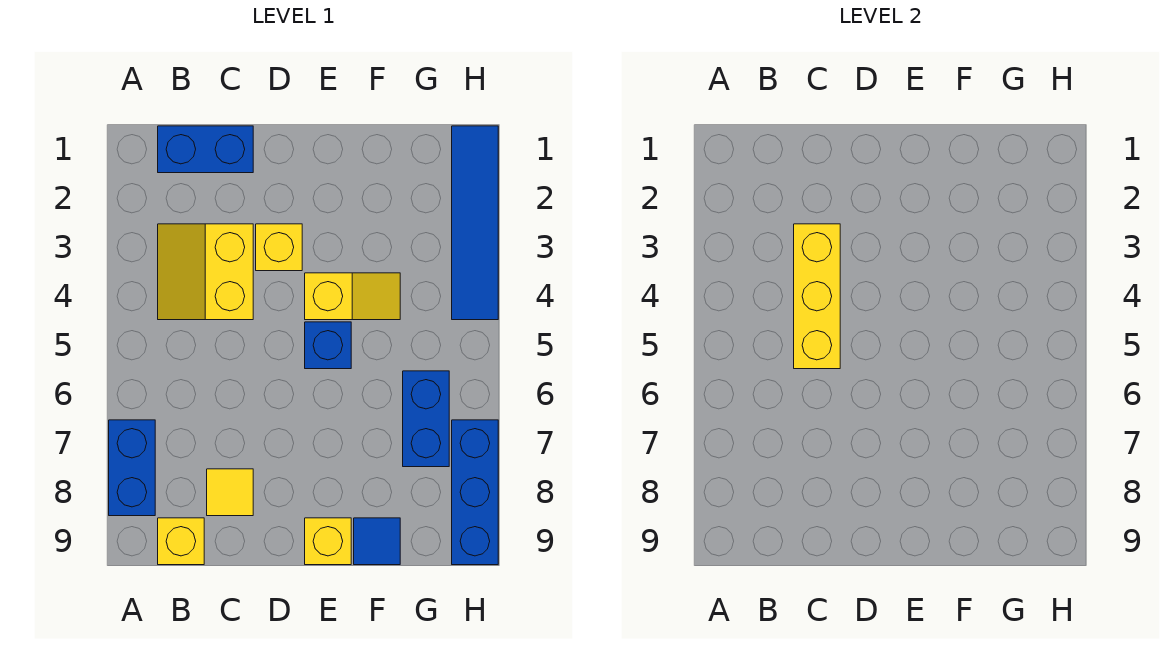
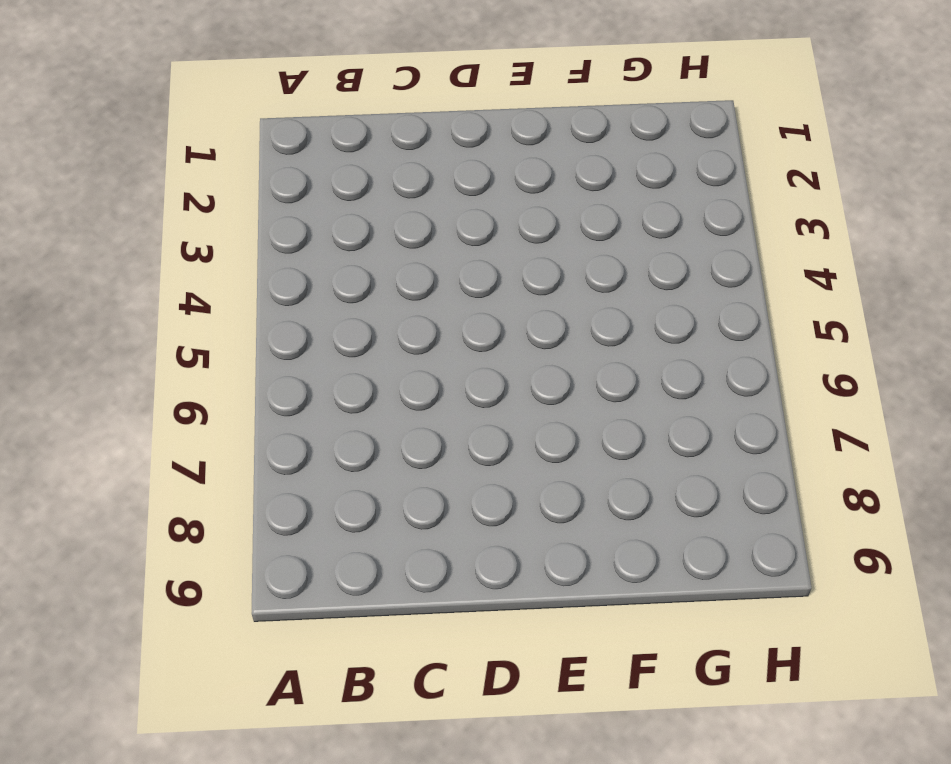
none -> blue 1x2 brick [109,420,155,516]
none -> blue 1x2 brick [158,126,253,173]
none -> yellow 2x2 slope [158,224,253,320]

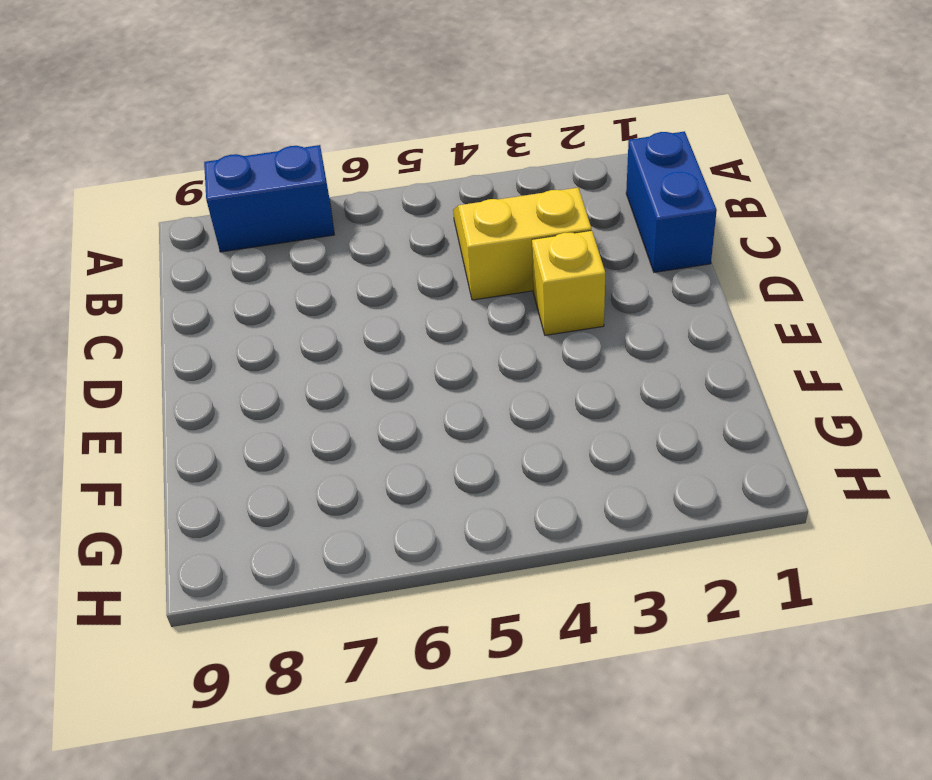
none -> yellow 1x1 brick [158,518,204,565]
none -> yellow 1x1 tile [207,469,253,516]
none -> yellow 1x2 slope [305,273,400,320]

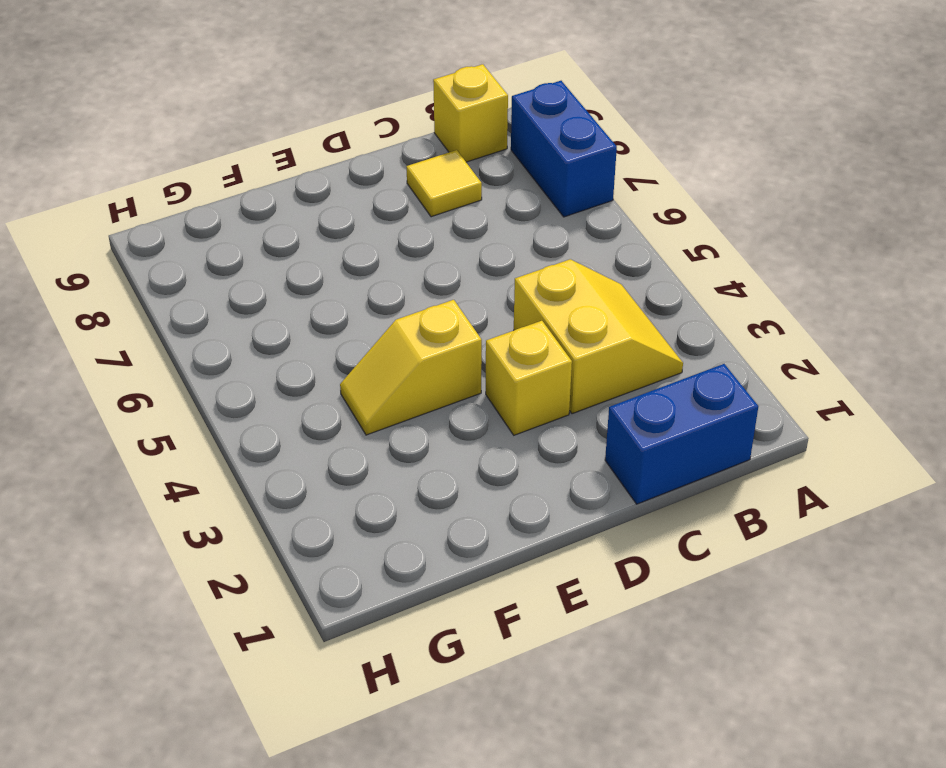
none -> blue 1x1 brick [305,322,351,369]
none -> yellow 1x1 brick [305,518,351,565]
none -> blue 1x1 tile [354,518,400,565]

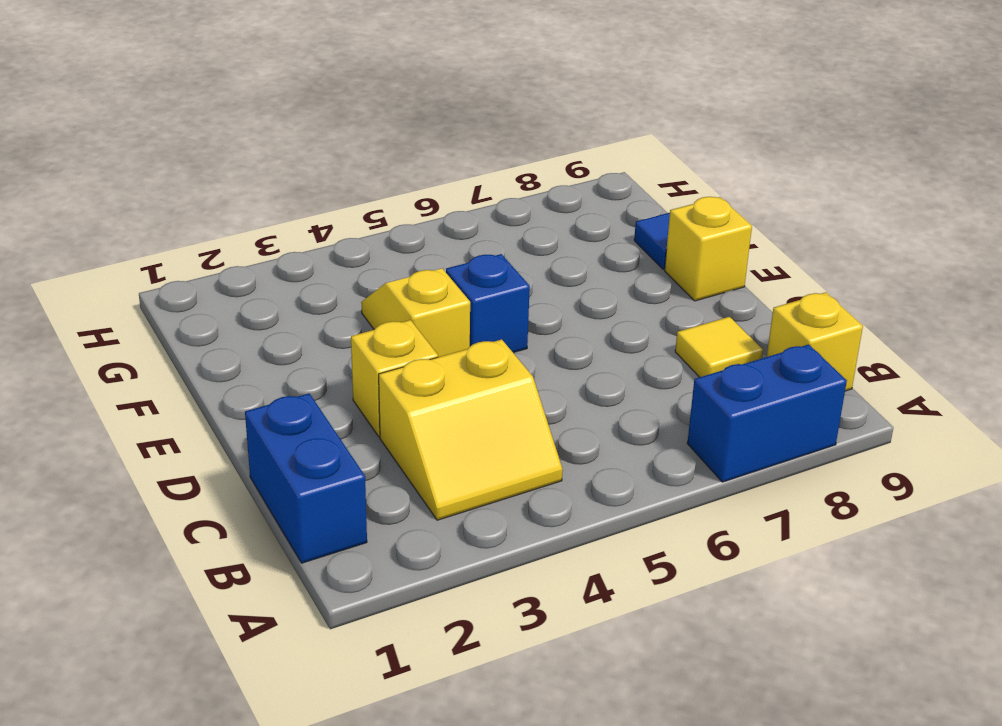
none -> blue 1x2 brick [403,371,449,467]
none -> blue 1x4 tile [452,126,498,320]
none -> blue 1x3 brick [452,420,498,565]

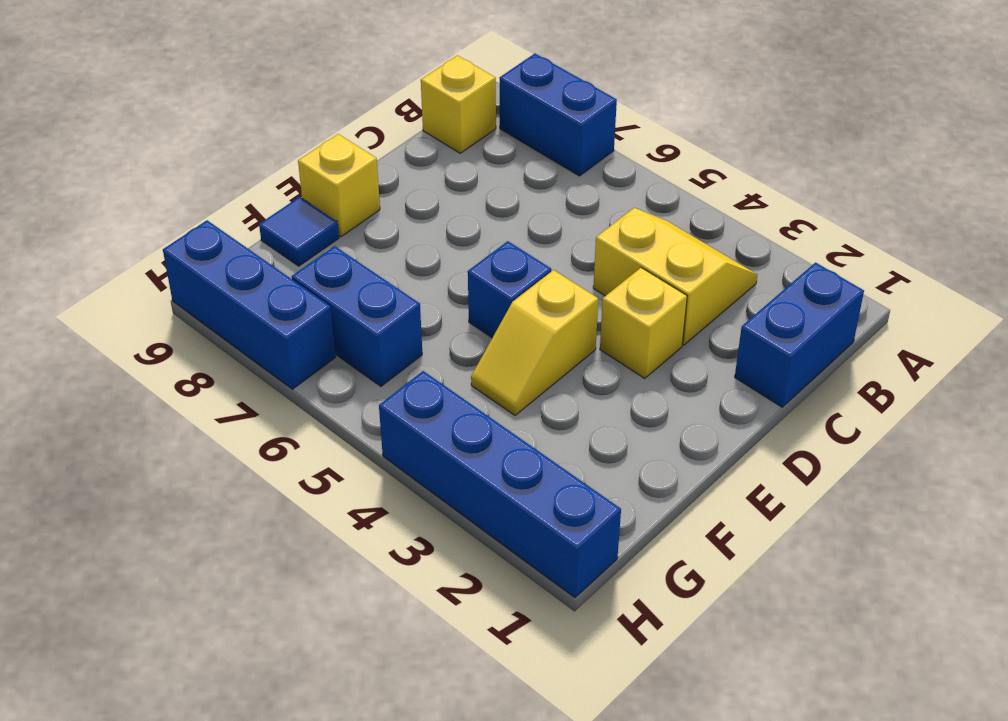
blue 1x4 brick [379,371,621,597] -> blue 1x4 tile [452,126,498,320]
none -> yellow 1x1 tile [207,469,253,516]
none -> yellow 1x3 brick [794,224,840,369]

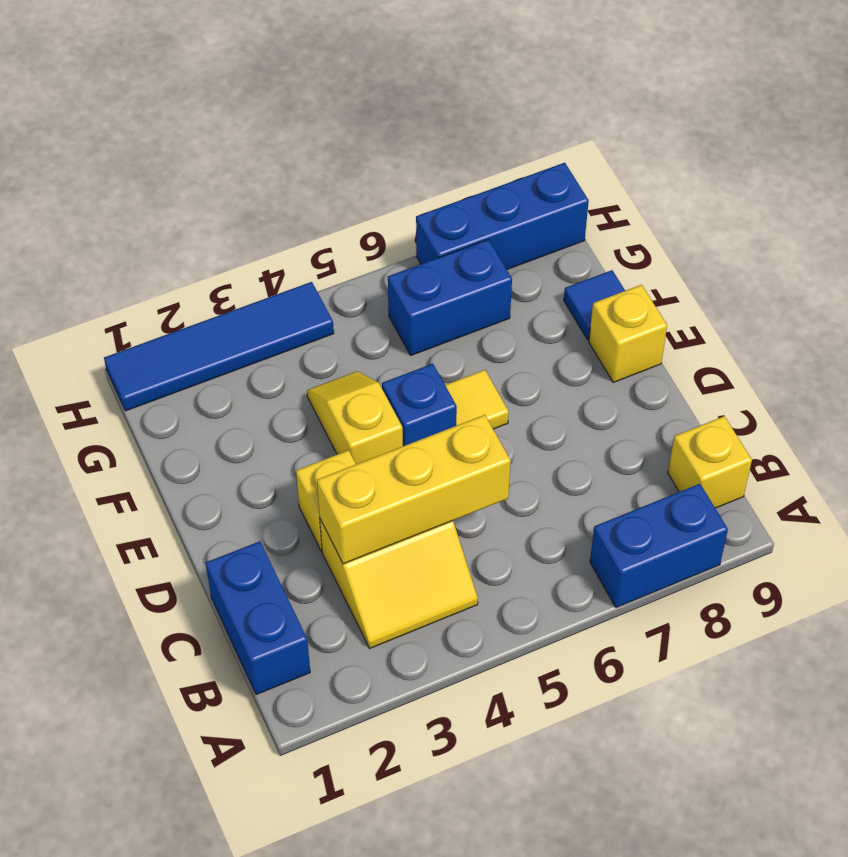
yellow 1x1 tile [445,370,509,429] -> yellow 1x1 tile moved to [207,469,253,516]

